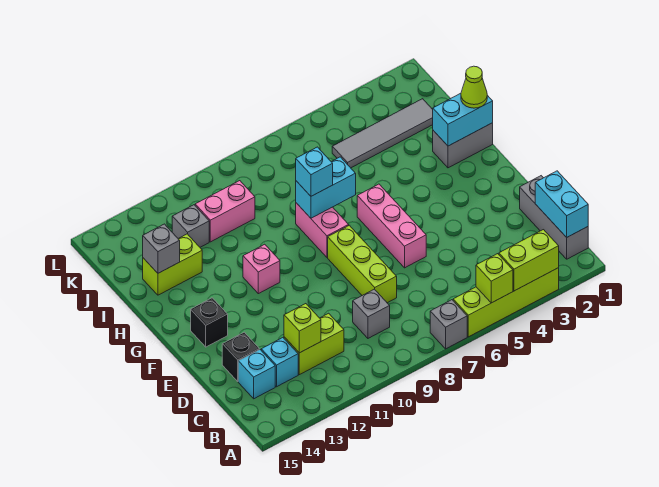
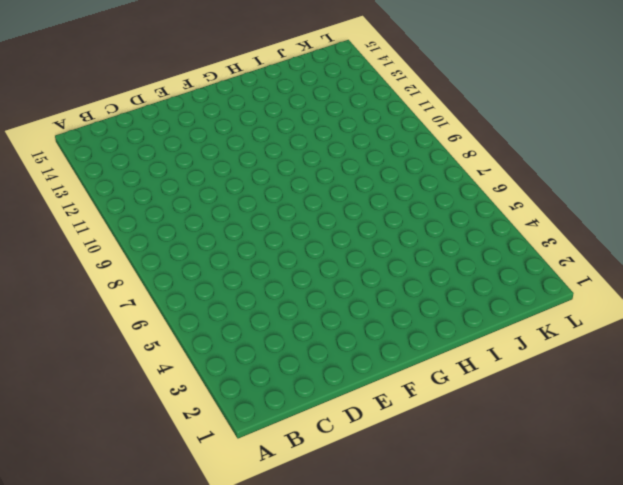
none -> lime 1x4 brick [453,268,559,337]
none -> grey 1x1 brick [430,300,467,349]
none -> grey 1x3 brick [520,176,588,259]

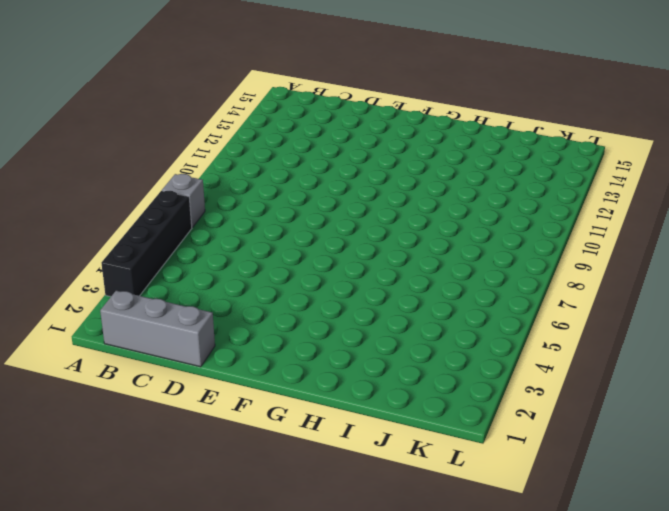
black 1x4 brick [102,191,192,297] -> lime 1x4 brick [453,268,559,337]
none -> grey 1x1 brick [353,289,390,338]
none -> lime 1x2 brick [284,313,344,375]
none -> cyan 1x1 brick [261,338,298,387]

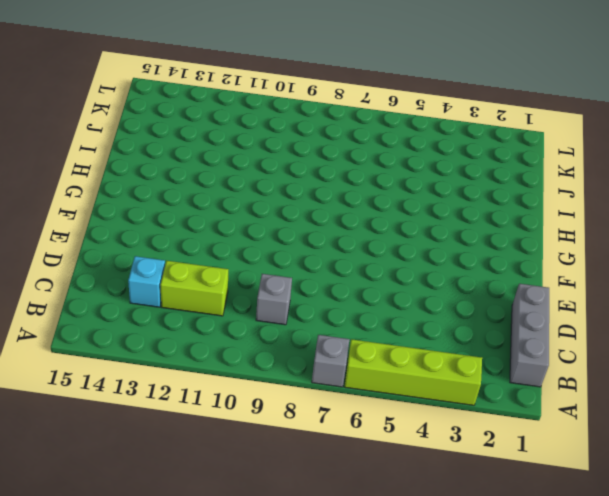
none -> cyan 1x1 brick [238,350,275,399]
none -> lime 1x3 brick [328,225,397,303]
none -> black 1x1 brick [222,332,259,381]

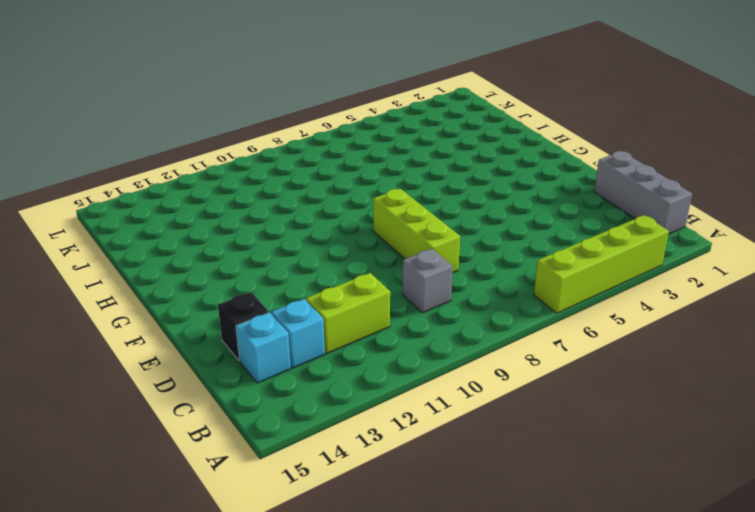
none -> grey 1x1 brick [430,300,467,349]
none -> pink 1x3 brick [357,184,426,268]
none -> black 1x1 brick [191,298,228,347]

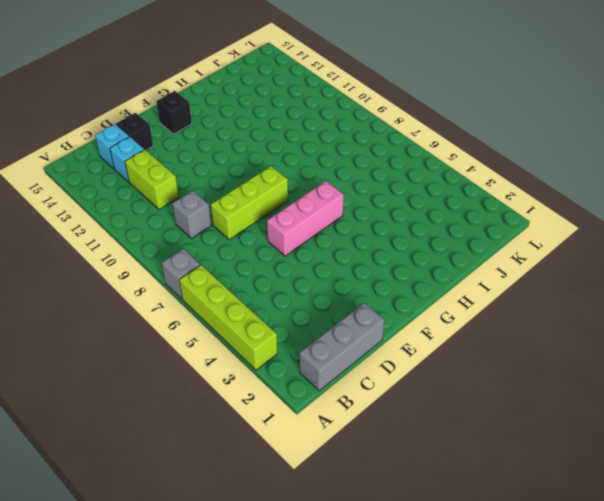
none -> pink 1x2 brick [296,203,349,257]
none -> pink 1x1 brick [243,244,280,294]
none -> grey 1x2 brick [433,123,493,168]

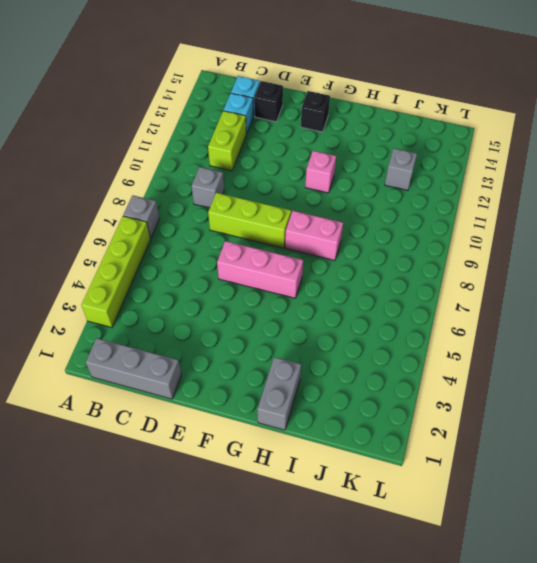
none -> lime 1x2 brick [143,234,202,295]
none -> grey 1x4 tile [332,99,433,168]
none -> pink 1x2 brick [195,181,255,242]

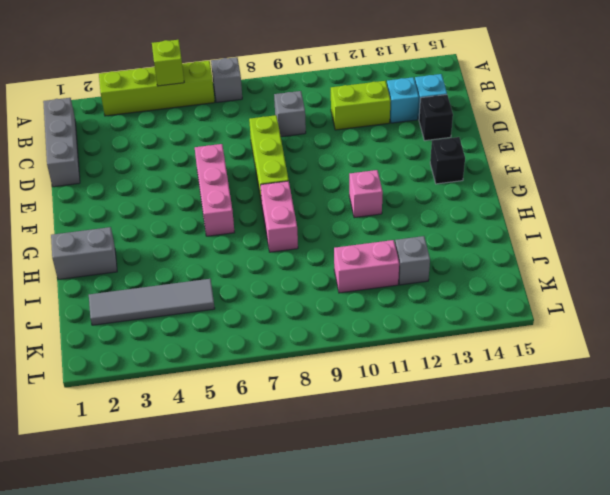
none -> lime 1x2 brick [143,234,202,295]
none -> lime 1x2 brick [499,230,559,291]
none -> cyan 1x2 brick [535,171,588,237]

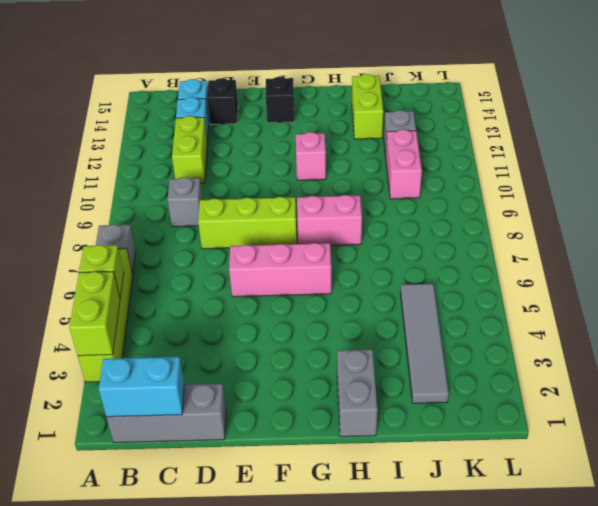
none -> lime 1x1 brick [284,304,321,353]
none -> cyan 1x2 brick [433,93,493,146]
none -> cyan 1x2 brick [296,157,356,218]

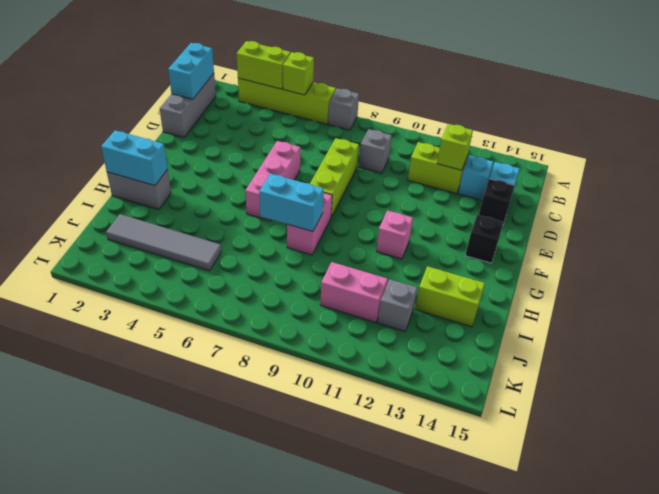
none -> grey 1x1 brick [143,224,180,273]
none -> lime 1x1 cone [461,66,487,108]
none -> cyan 1x1 brick [296,147,333,196]

